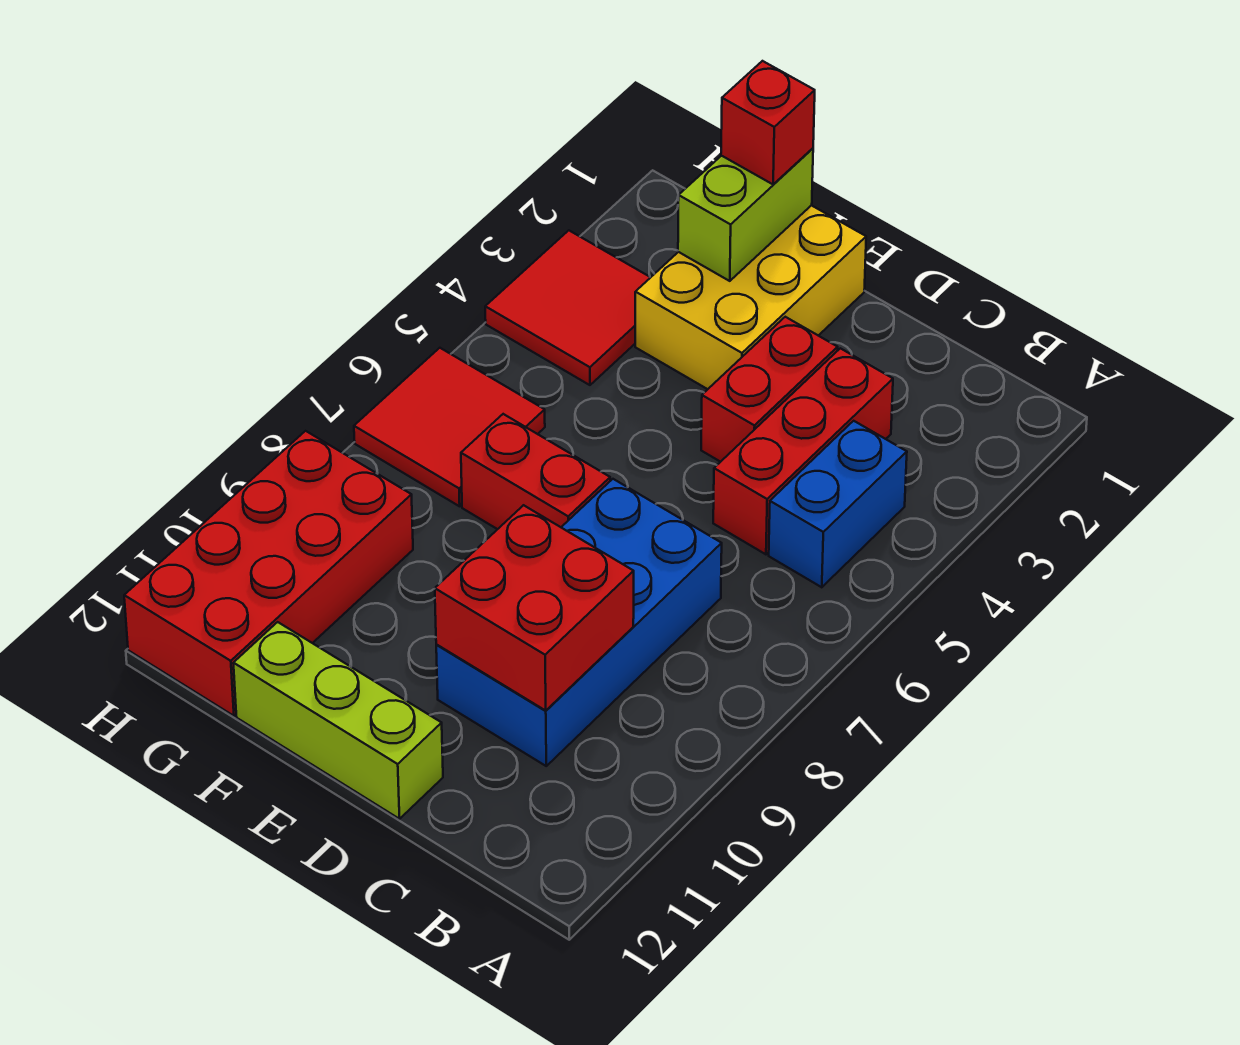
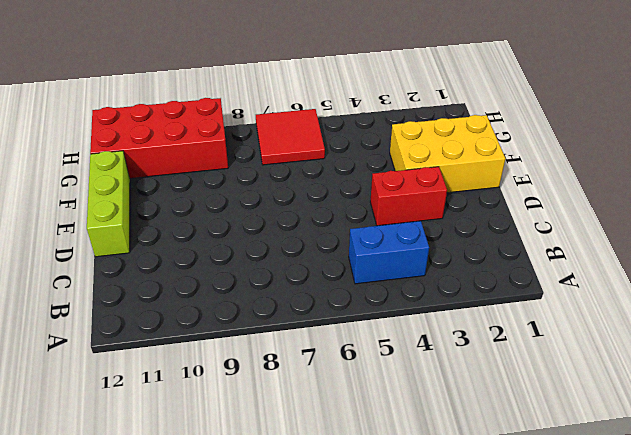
none -> red 1x3 brick [713,348,893,554]
none -> blue 2x4 brick [436,479,722,766]
none -> red 1x2 brick [461,414,610,529]

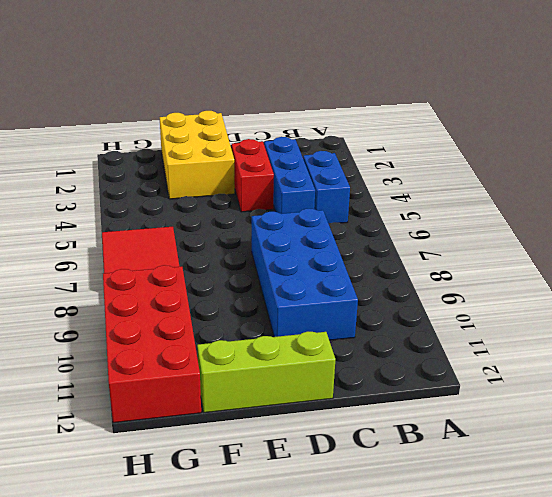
blue 1x3 brick [264,137,315,214] -> red 1x3 brick [713,348,893,554]
none -> red 1x2 brick [461,414,610,529]
none -> red 2x2 tile [485,230,651,385]
none -> red 2x2 brick [435,505,634,710]

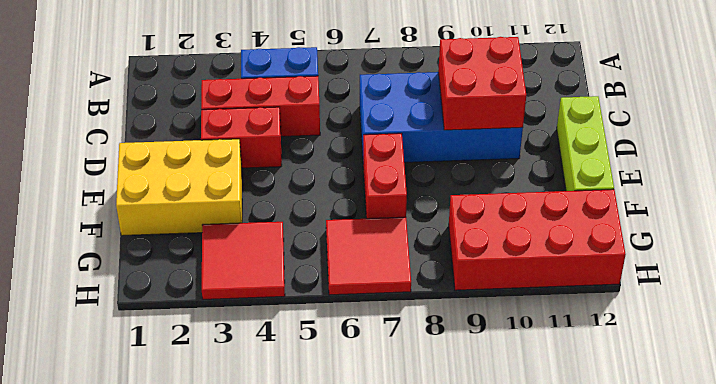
none -> lime 1x2 brick [678,148,813,281]
none -> red 1x1 brick [721,61,815,184]

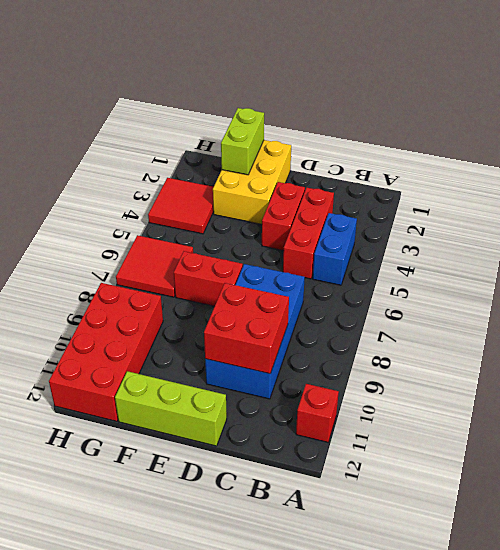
red 1x1 brick [296,384,339,442] -> red 1x1 brick moved to [721,61,815,184]

